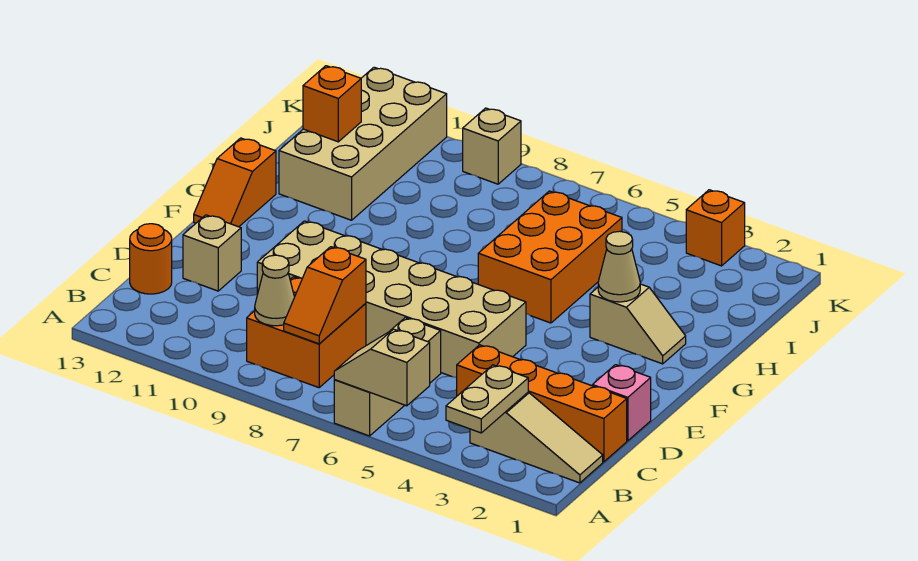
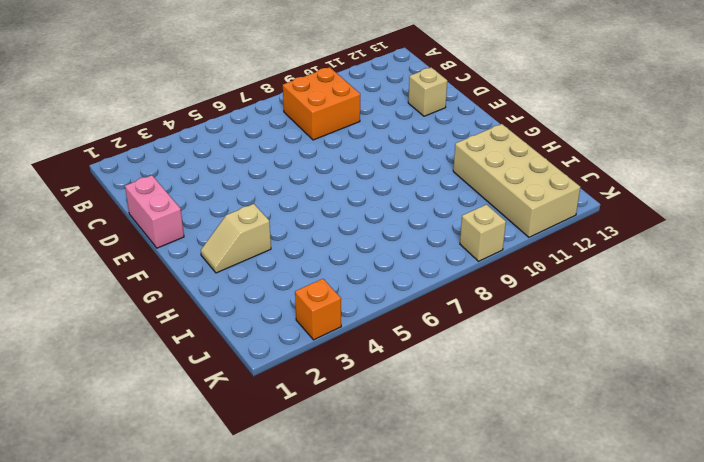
pink 1x2 brick [125,175,184,248] -> pink 1x1 brick [592,365,651,441]
none -> tan 1x3 brick [334,318,441,436]
none -> tan 1x3 slope [470,392,603,483]
none -> orange 1x4 brick [457,345,627,462]

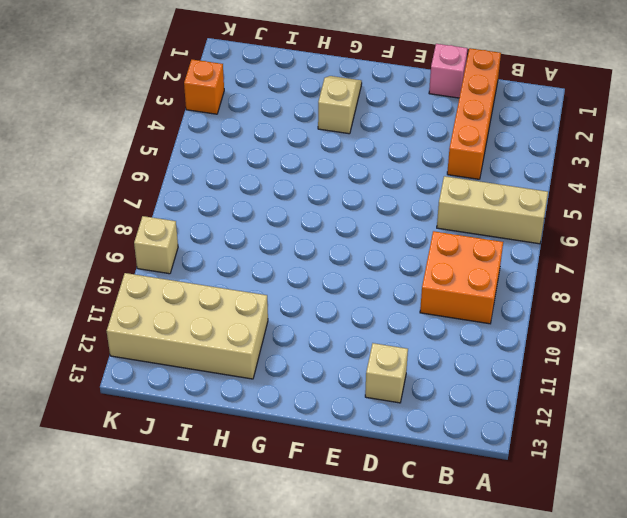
none -> tan 1x3 slope [470,392,603,483]
none -> orange 1x1 round brick [130,224,172,294]
none -> tan 2x6 brick [257,221,526,378]

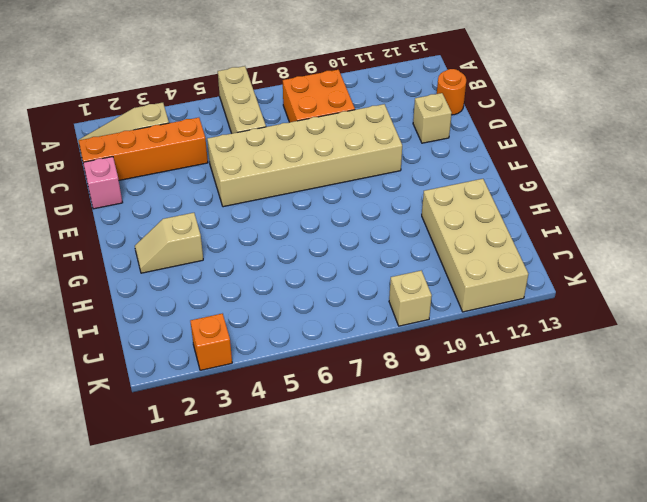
none -> orange 1x2 slope [194,138,276,227]
none -> orange 2x3 brick [478,191,622,323]
none -> tan 1x2 plate [446,365,528,433]

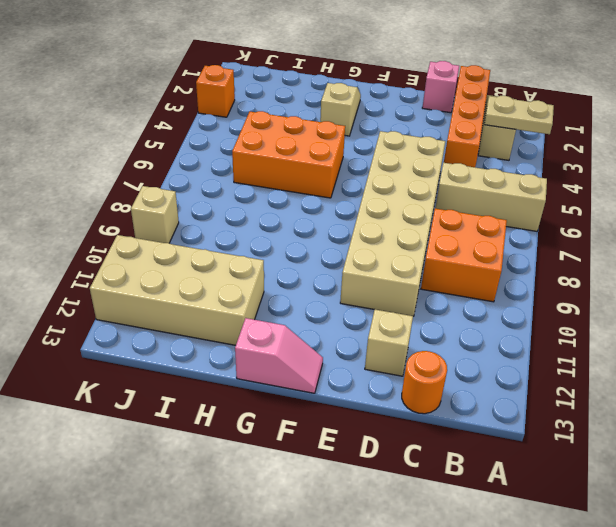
pink 1x2 slope [235,318,323,393] -> orange 1x2 slope [194,138,276,227]
none -> tan 1x2 slope [334,329,430,406]
none -> orange 1x2 slope [284,247,366,344]
none -> tan 1x1 cone [255,255,294,326]

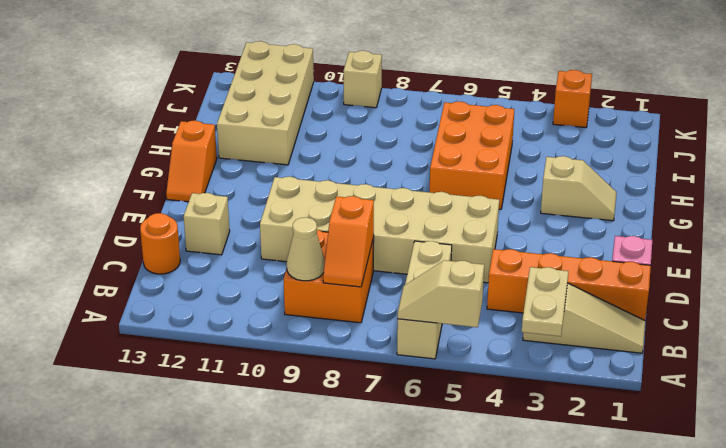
none -> tan 1x1 cone [598,231,640,302]
none -> orange 1x1 brick [303,66,361,142]

